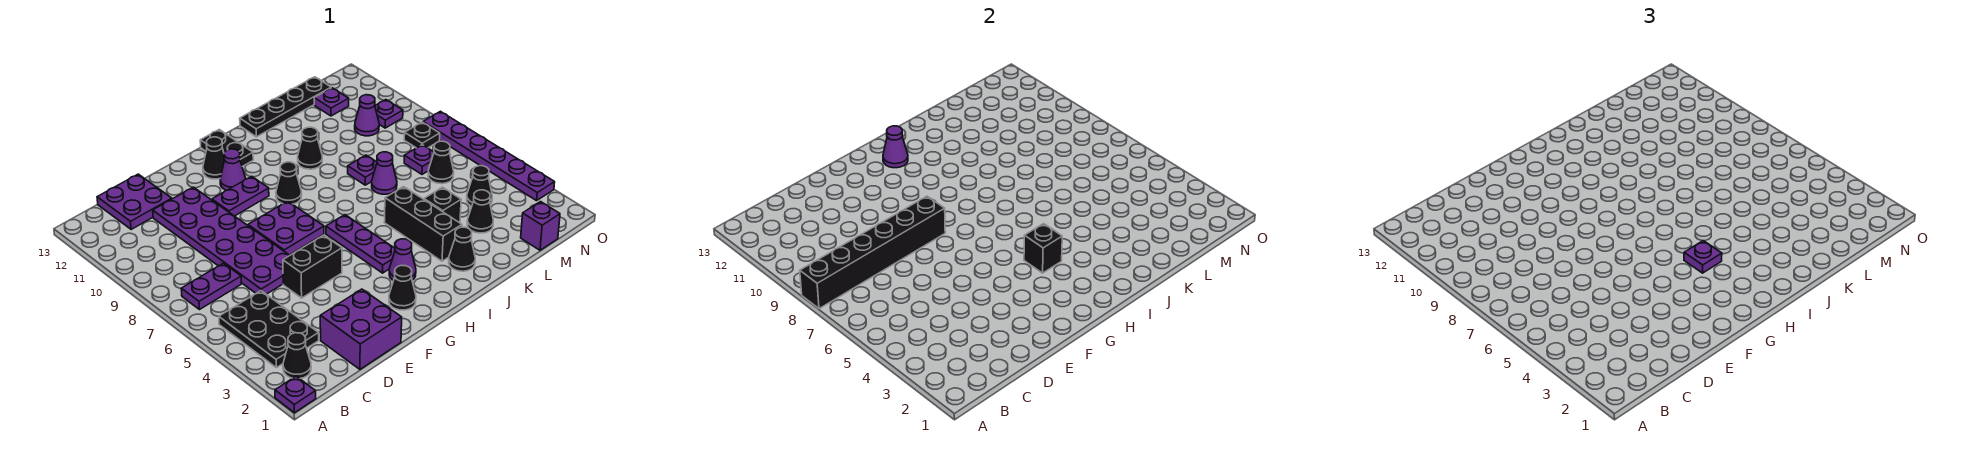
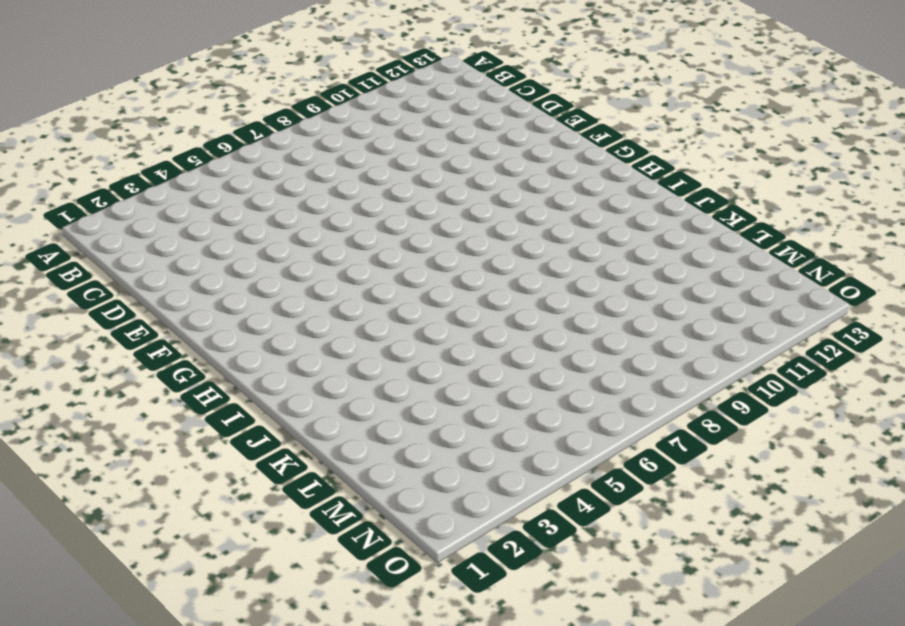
none -> purple 1x1 plate [275,376,316,413]
none -> black 1x1 cone [283,333,311,379]
none -> black 2x3 plate [219,291,319,368]
none -> purple 1x2 plate [181,263,241,310]

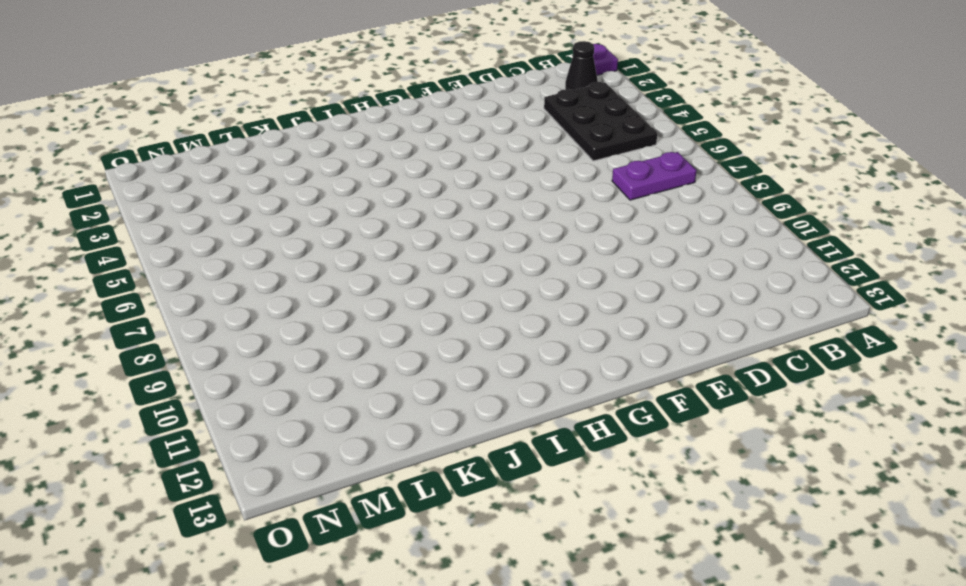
none -> purple 2x2 plate [97,174,172,229]
none -> purple 2x2 brick [320,289,402,369]
none -> purple 2x6 plate [153,187,290,294]
none -> black 1x2 brick [283,235,342,298]

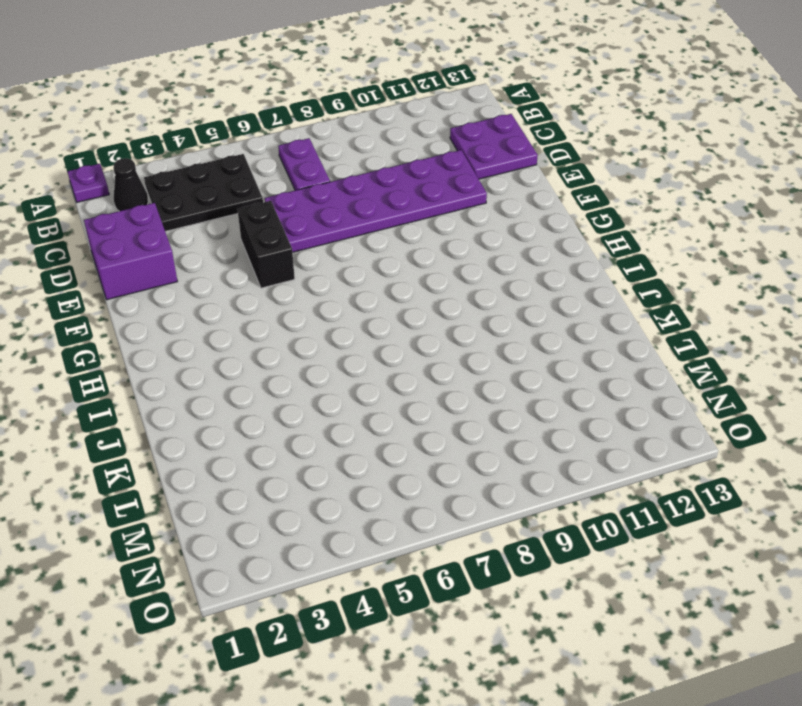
none -> purple 2x2 plate [248,201,324,255]
none -> purple 1x2 plate [212,176,269,216]
none -> black 1x1 cone [389,265,416,310]
none -> purple 1x1 cone [220,149,246,190]

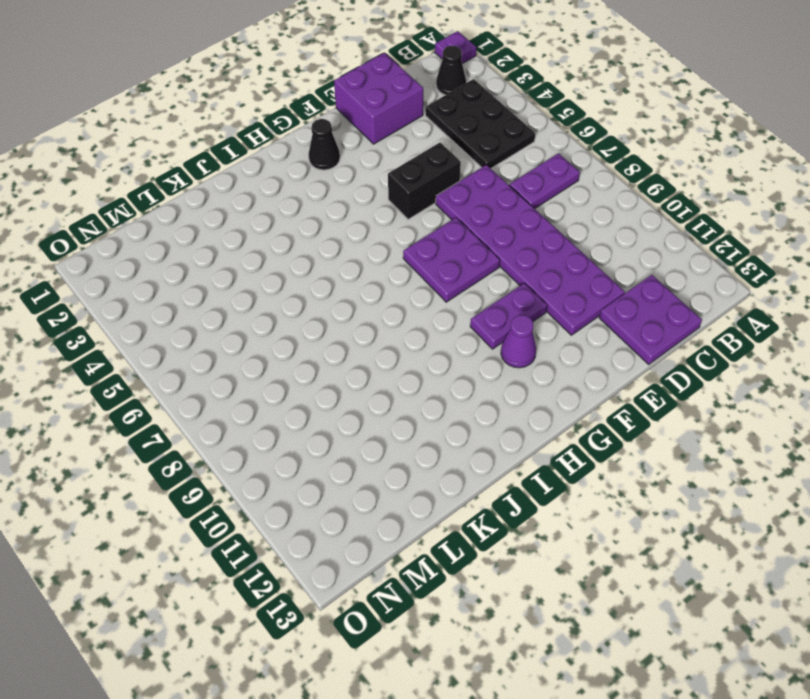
none -> black 1x1 cone [203,137,224,179]
none -> purple 1x1 cone [389,239,416,281]
none -> purple 1x3 plate [326,215,395,273]
none -> black 1x1 cone [276,162,302,204]

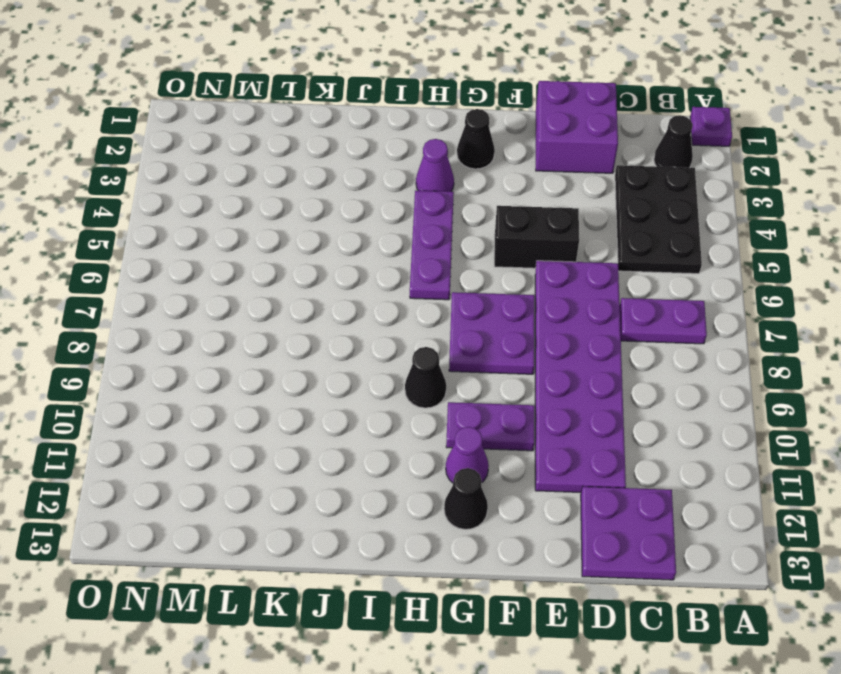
none -> black 1x2 plate [200,130,253,166]
none -> black 1x1 cone [449,227,475,271]
none -> black 1x3 brick [384,187,462,261]
none -> black 1x1 cone [298,127,322,169]

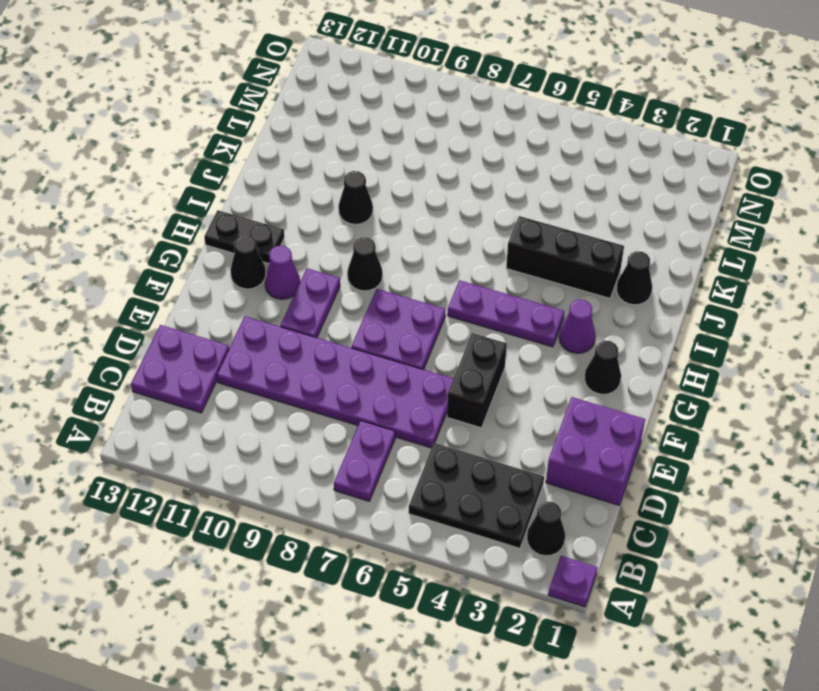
none -> black 1x4 plate [240,77,331,137]
none -> black 1x1 brick [424,187,461,223]
none -> purple 1x1 cone [372,152,397,194]
none -> purple 1x1 plate [348,155,377,185]

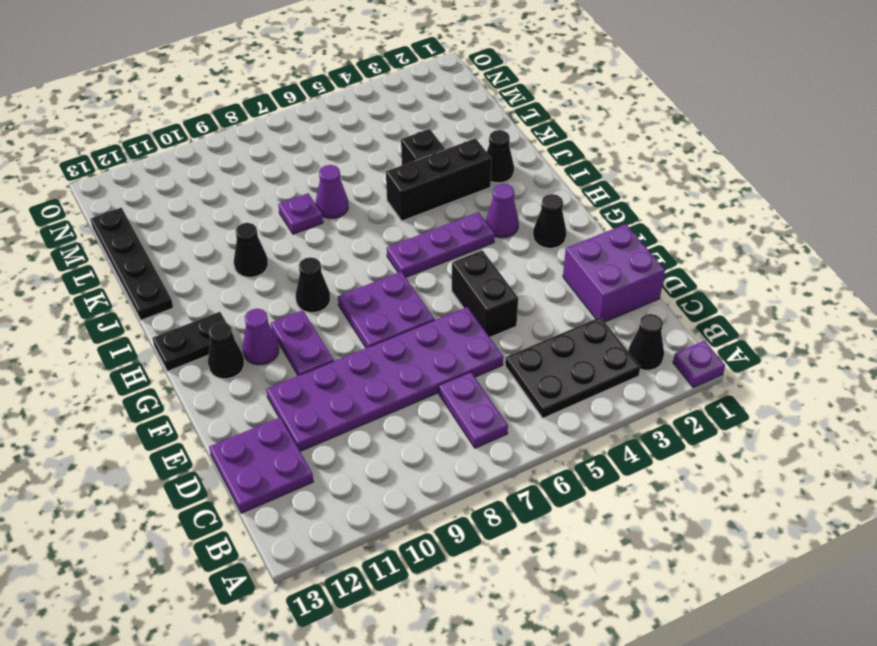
none -> black 1x1 cone [467,190,493,233]
none -> purple 1x1 brick [521,202,560,250]
none -> black 1x1 cone [467,166,492,206]
none -> black 1x1 cone [428,141,454,184]

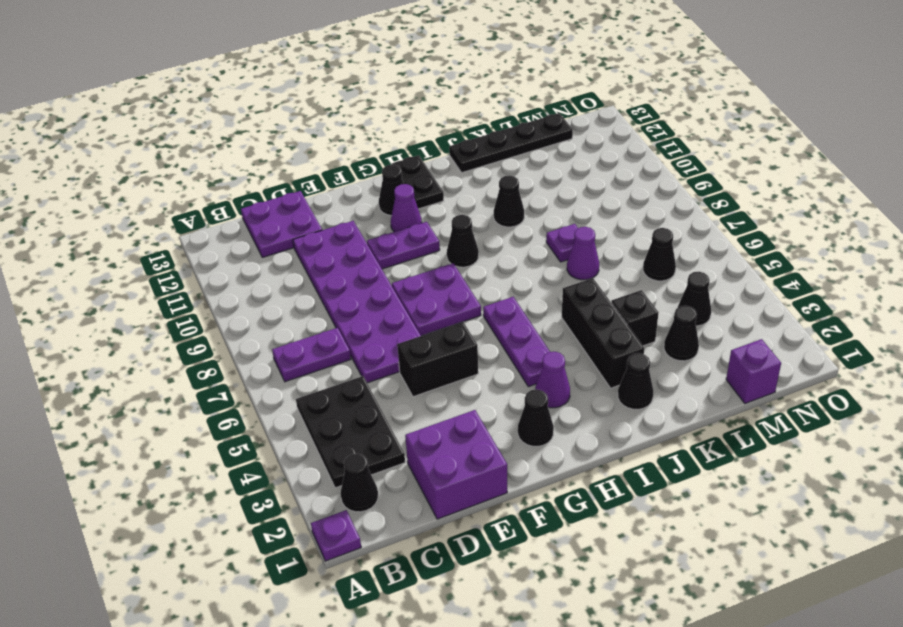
none -> purple 1x1 plate [404,145,434,174]
none -> purple 1x1 cone [355,95,379,136]
none -> purple 1x1 plate [314,88,349,116]
none -> black 1x1 plate [404,122,440,148]

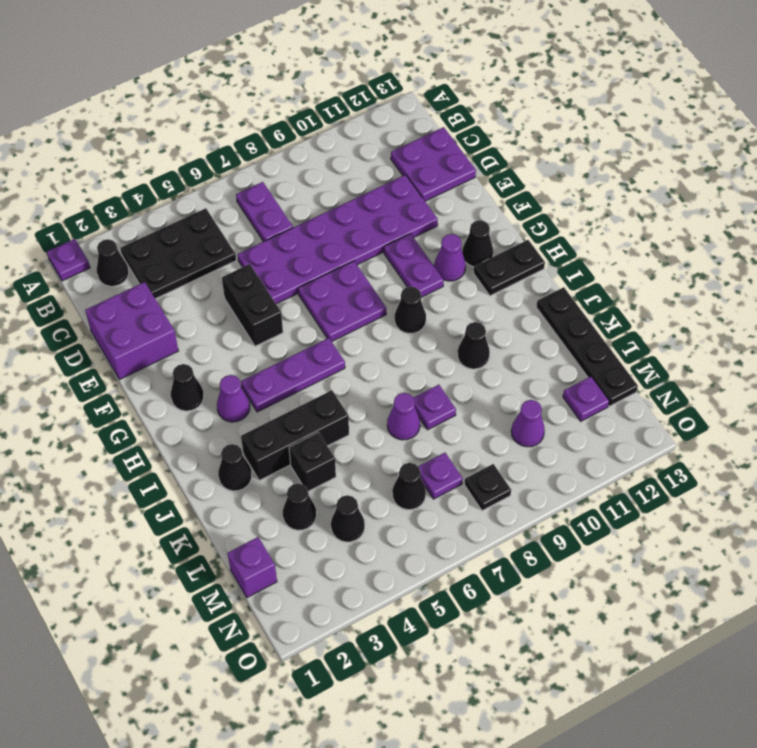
none -> purple 1x1 plate [375,100,403,128]
none -> purple 1x6 plate [423,111,555,201]
none -> black 1x6 brick [800,196,945,309]
none -> black 1x1 brick [1024,224,1062,273]

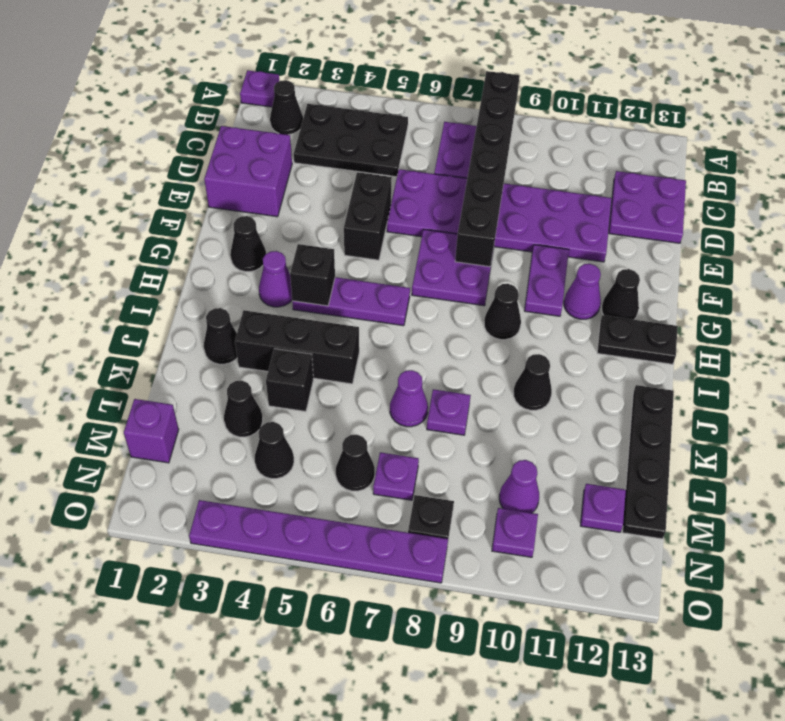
none -> purple 1x1 cone [883,126,908,168]
none -> purple 1x1 plate [1684,241,1722,273]

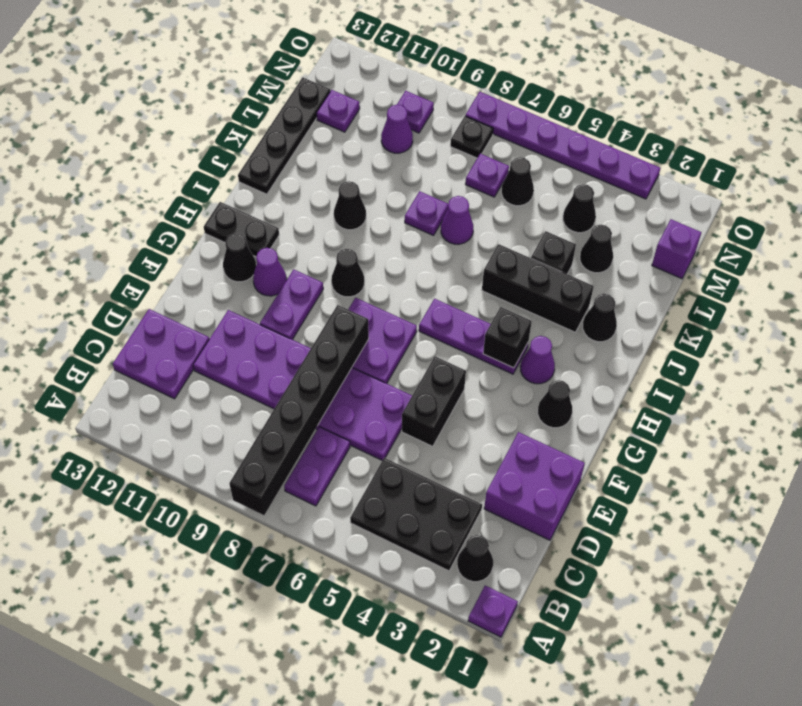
none -> purple 1x1 cone [883,126,908,168]
none -> purple 1x1 plate [1684,241,1722,273]

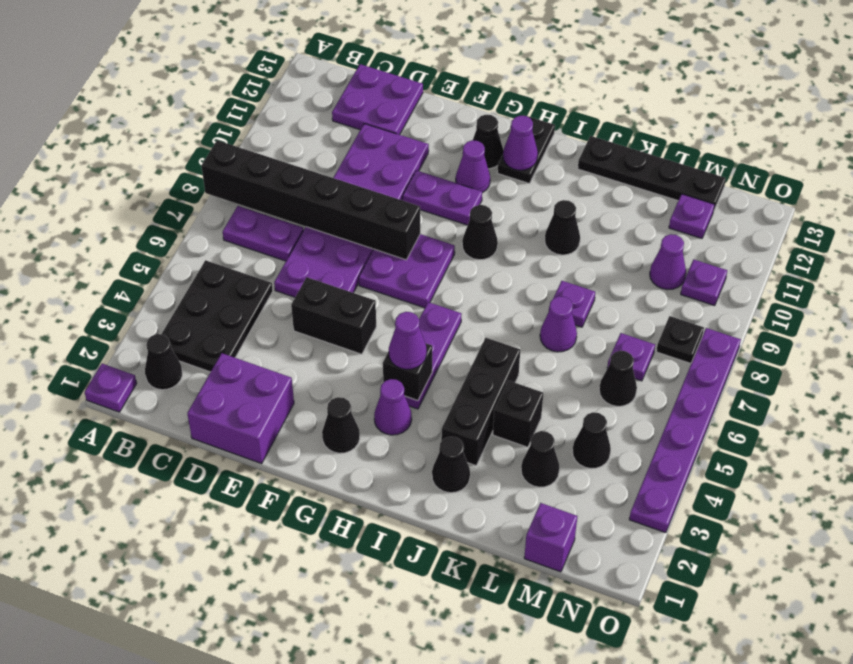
purple 1x1 cone [389,312,427,369] -> purple 1x1 plate [1684,241,1722,273]

